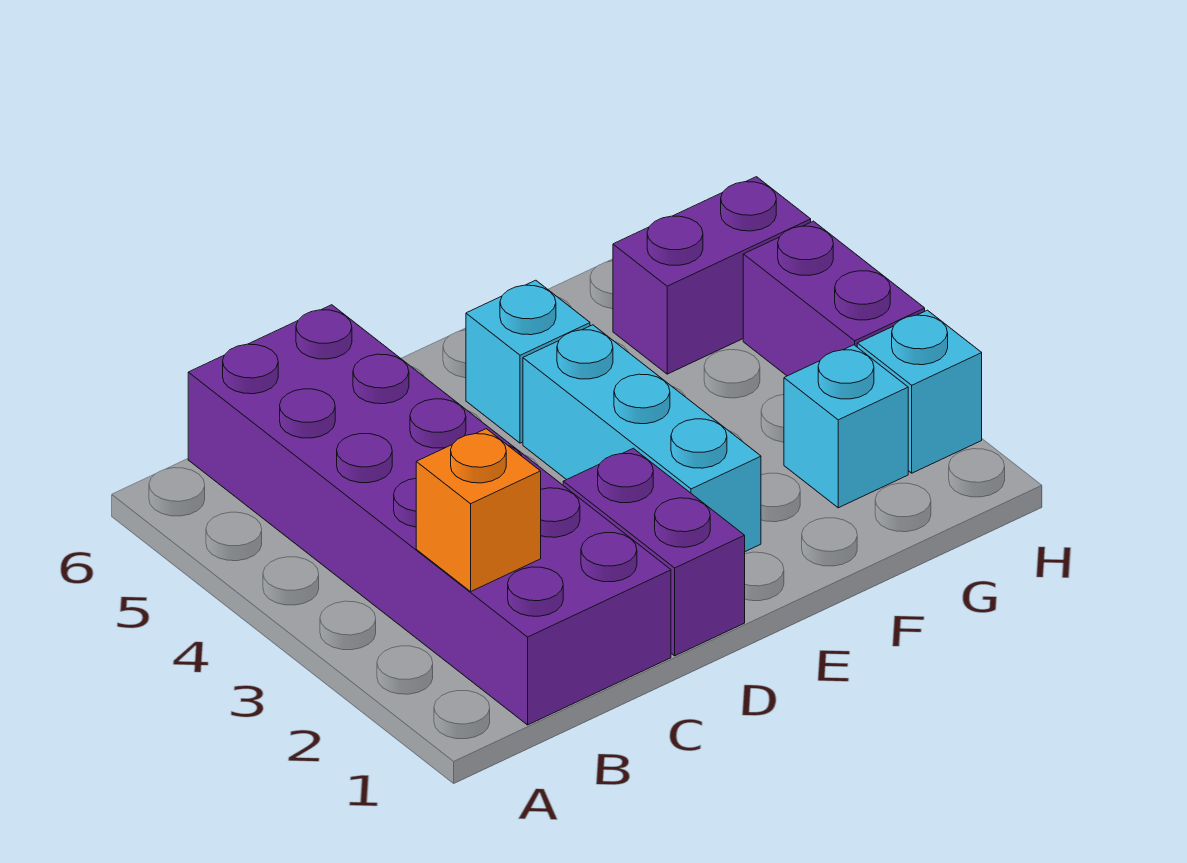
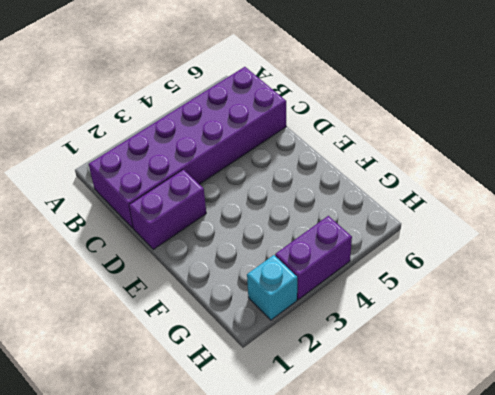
none -> cyan 1x3 brick [523,325,761,551]
none -> cyan 1x1 brick [466,280,590,443]

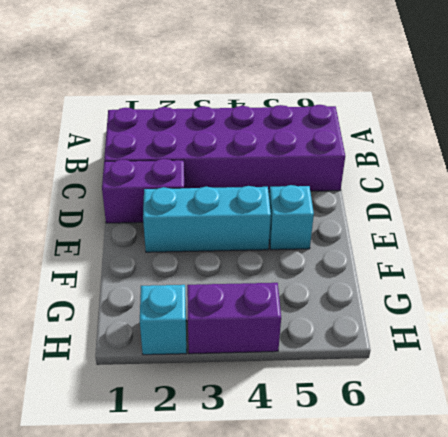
none -> cyan 1x1 brick [784,345,908,508]
none -> purple 1x2 brick [613,177,811,374]

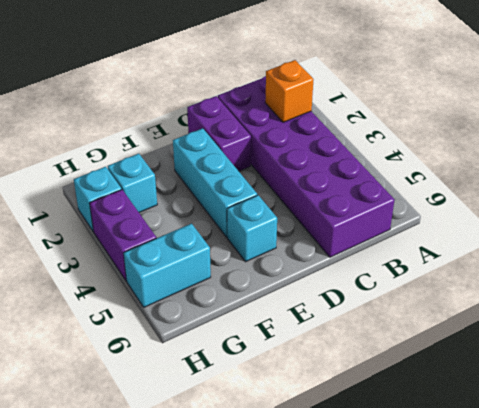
cyan 1x2 brick [124,224,211,307] -> purple 1x2 brick [613,177,811,374]

